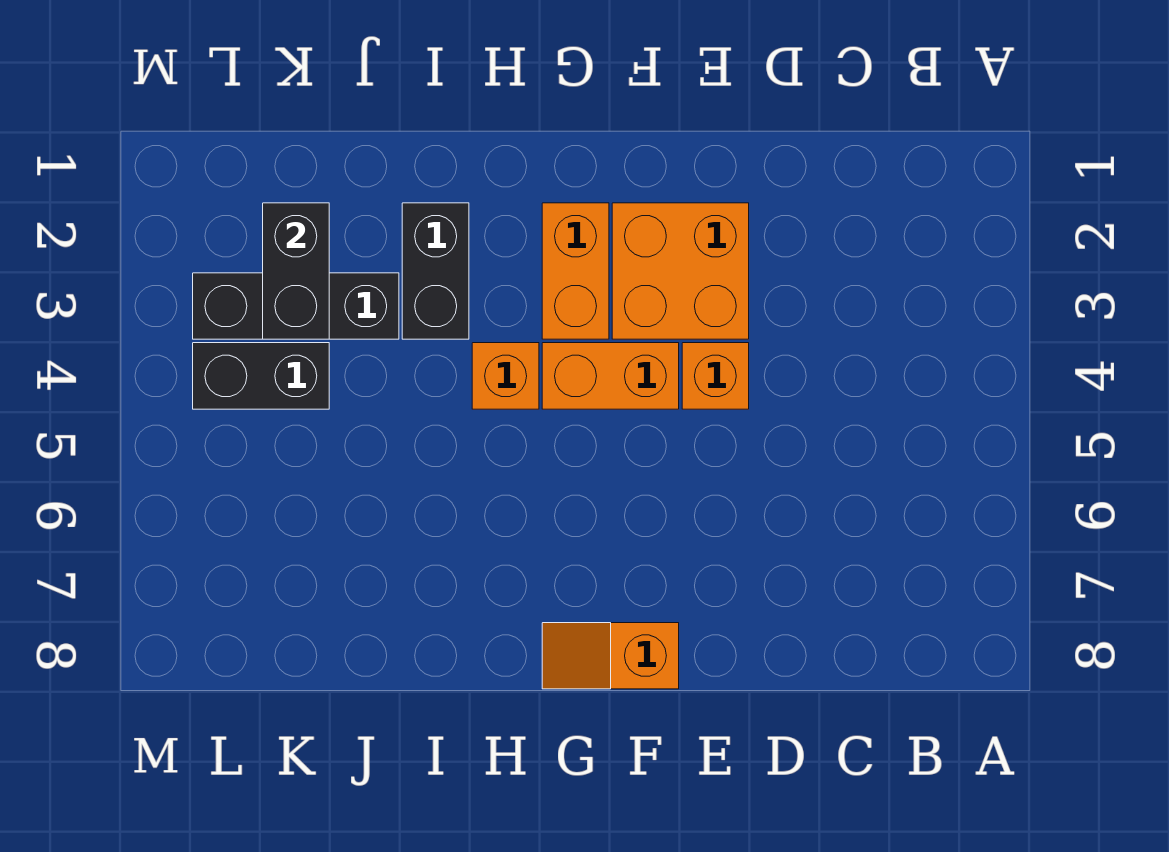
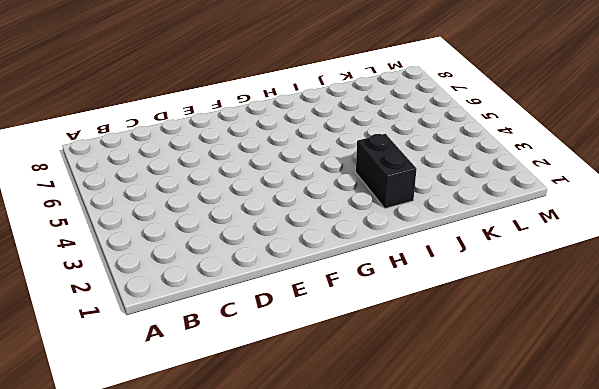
none -> orange 2x2 brick [612,203,749,339]
none -> orange 1x1 brick [682,343,749,409]

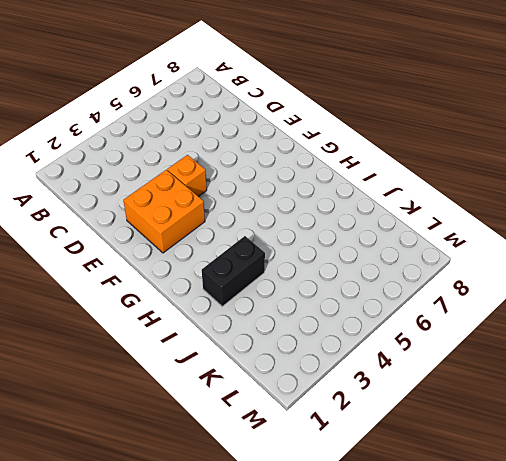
none -> orange 1x2 brick [542,343,679,409]
none -> orange 1x2 slope [542,623,679,689]

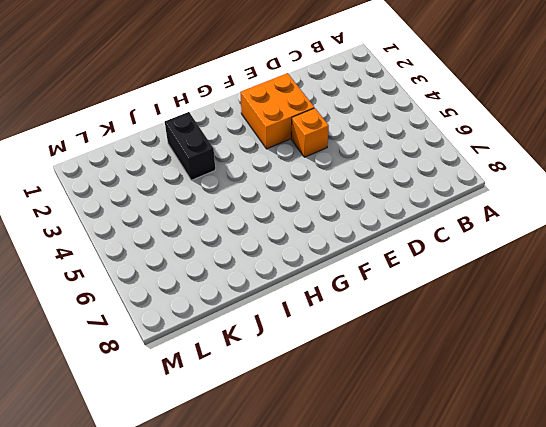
none -> orange 1x2 brick [542,343,679,409]
none -> orange 1x2 slope [542,623,679,689]

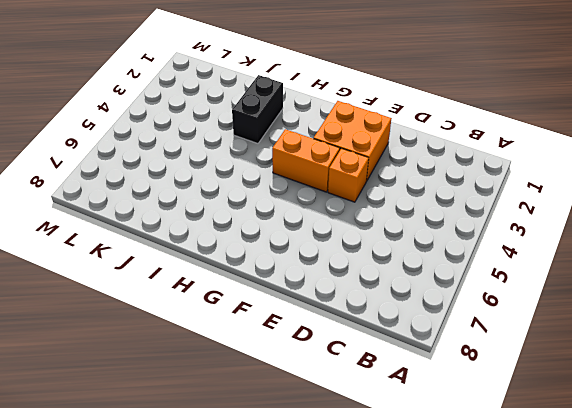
none -> orange 1x2 slope [542,623,679,689]
none -> orange 1x2 brick [542,203,609,339]

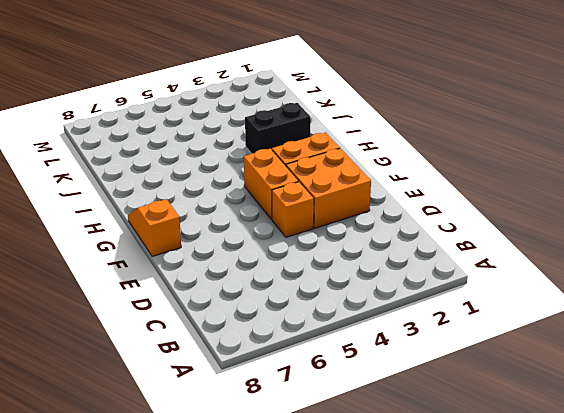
none -> orange 1x1 brick [472,343,539,409]
none -> black 1x3 brick [193,273,399,339]

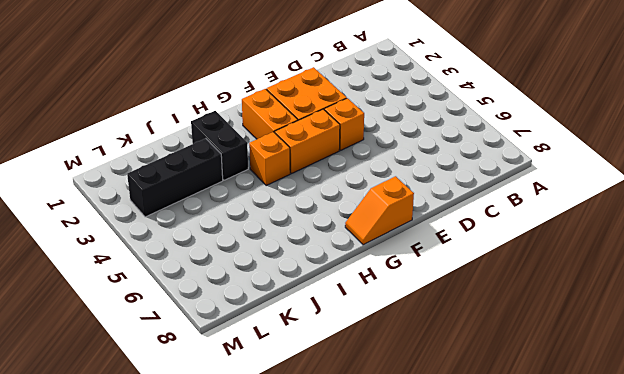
none -> black 1x2 brick [193,343,329,409]
none -> black 1x2 brick [263,203,329,339]

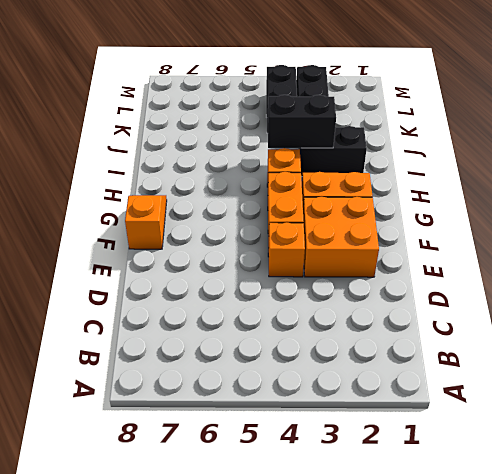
black 1x2 brick [268,95,336,148] -> black 1x2 brick moved to [263,203,329,339]

